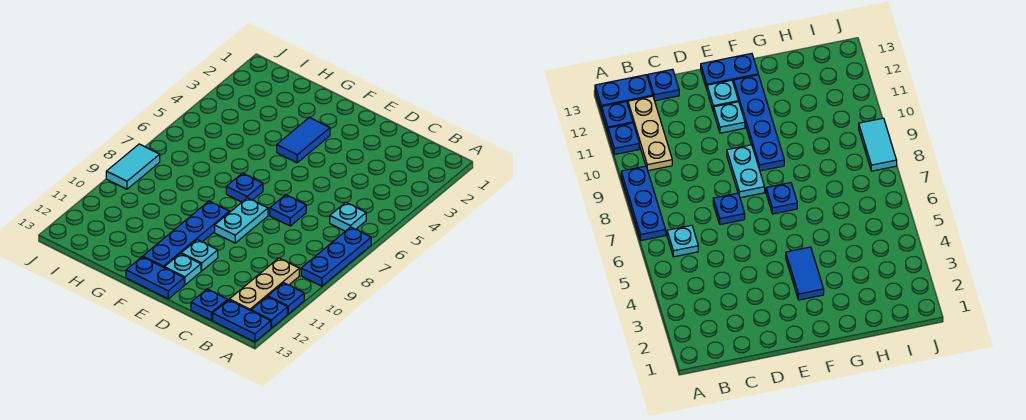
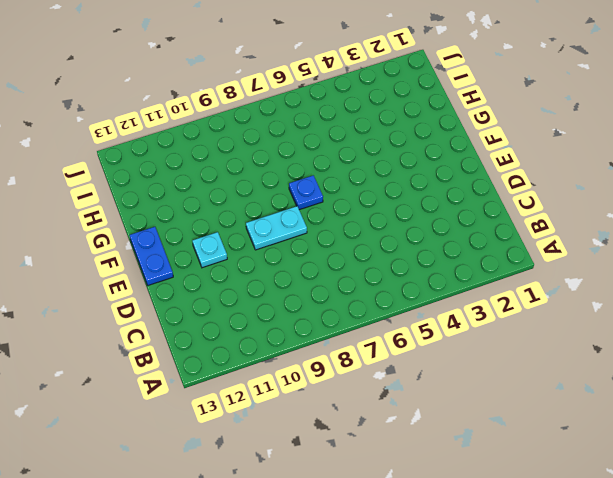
none -> blue 1x3 plate [301,227,371,286]
none -> blue 1x1 plate [268,283,304,314]
none -> blue 1x1 plate [251,297,288,328]

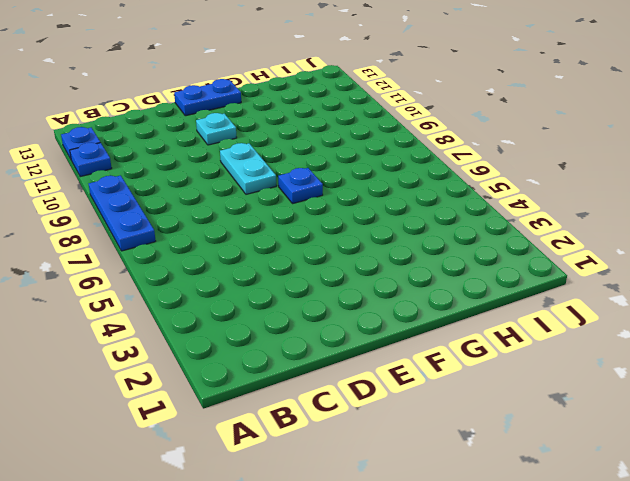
none -> blue 1x2 plate [213,300,271,342]
none -> cyan 1x1 plate [330,202,366,231]
none -> tan 1x3 plate [229,258,299,311]

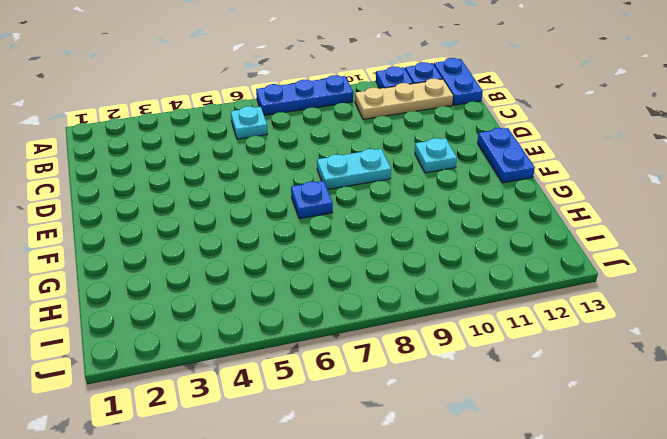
none -> blue 1x1 plate [191,289,228,320]
none -> blue 1x1 plate [270,195,306,226]
none -> cyan 1x1 plate [164,254,201,285]

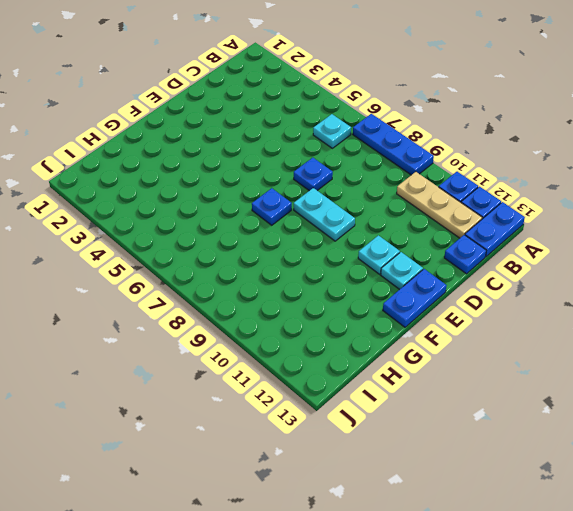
none -> blue 1x2 tile [277,117,330,163]
none -> blue 1x4 plate [143,201,230,267]
none -> cyan 1x2 tile [106,144,160,189]

